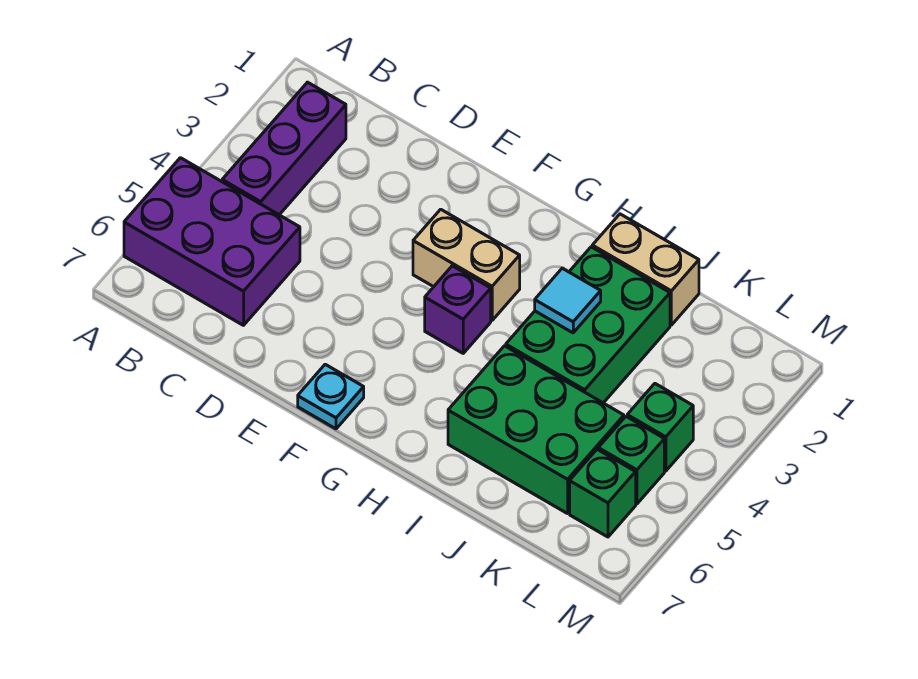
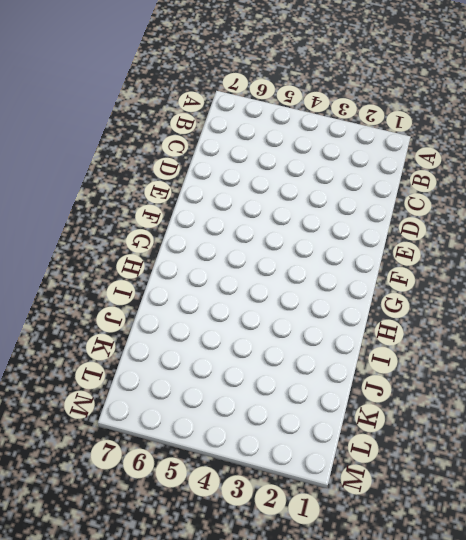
none -> purple 2x3 brick [124,158,300,325]
none -> purple 1x3 brick [222,82,346,215]
none -> tan 1x2 brick [413,209,520,320]

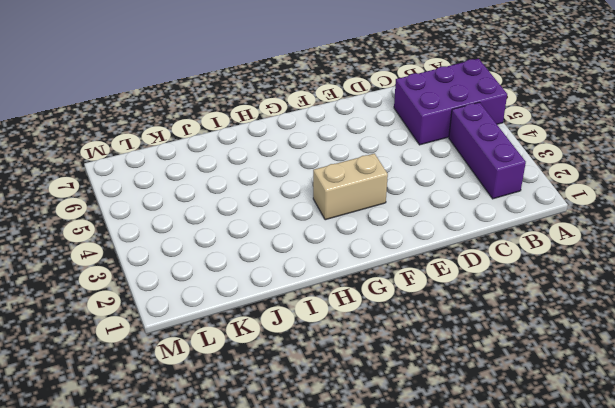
none -> cyan 1x1 plate [298,364,364,429]
none -> purple 1x1 brick [425,266,491,353]
none -> tan 1x2 brick [592,214,699,325]

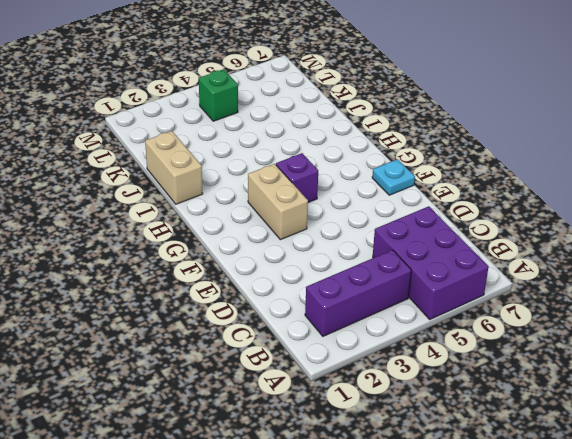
none -> green 2x3 brick [506,247,670,403]
none -> green 2x3 brick [448,346,624,514]
none -> green 1x1 brick [598,417,664,504]

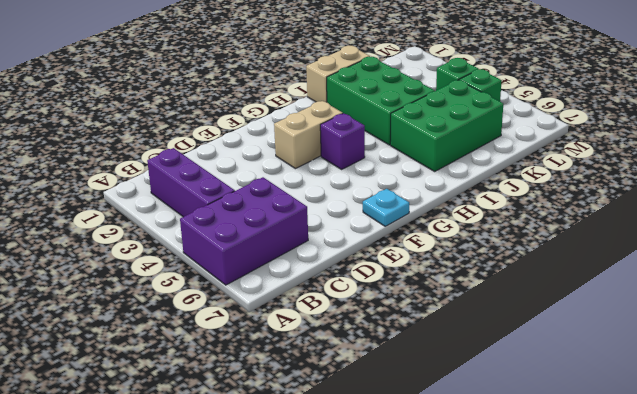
none -> green 1x1 brick [570,449,636,537]
none -> cyan 1x1 tile [535,268,601,333]

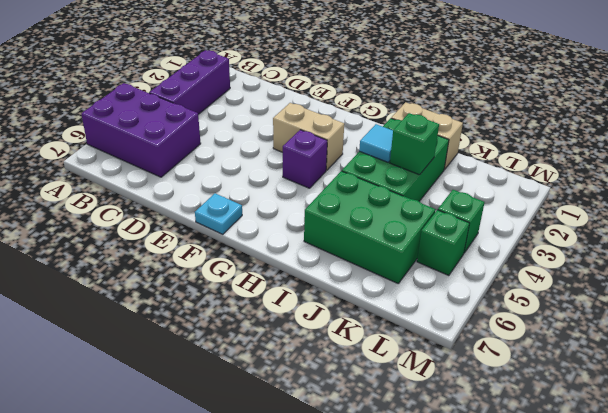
green 1x1 brick [390,113,439,175] -> green 1x1 brick moved to [570,449,636,537]

